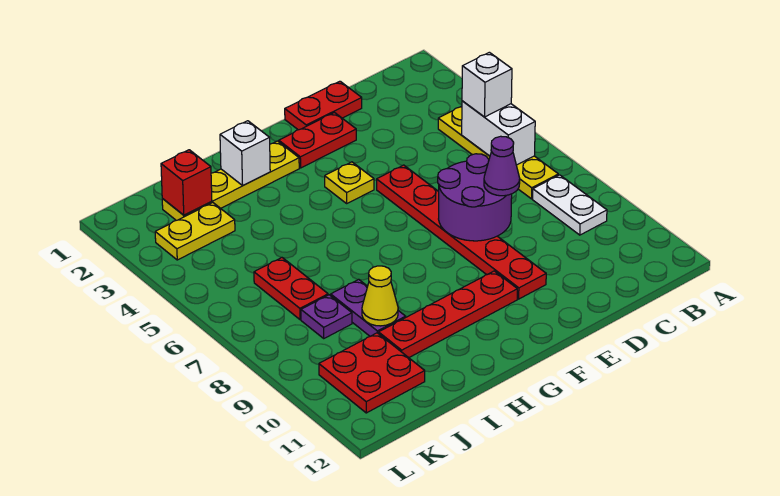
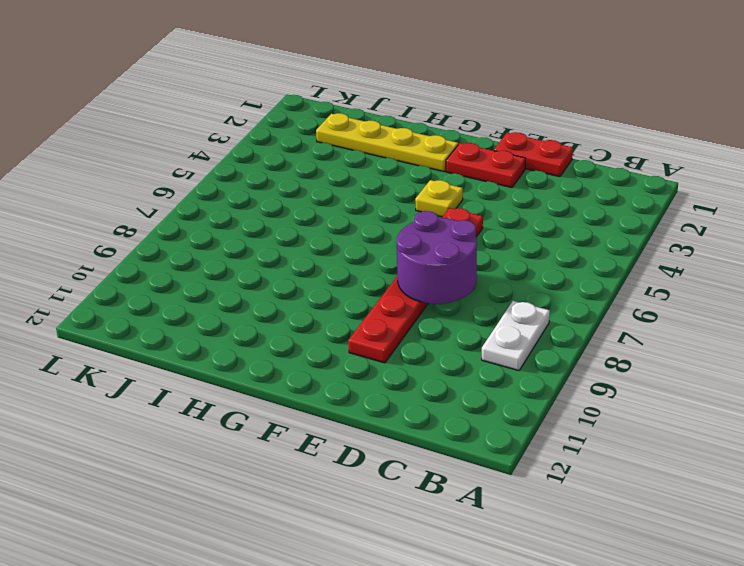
none -> yellow 1x4 plate [438,106,558,199]
none -> red 1x4 plate [379,271,517,358]
none -> purple 1x2 plate [331,279,406,336]

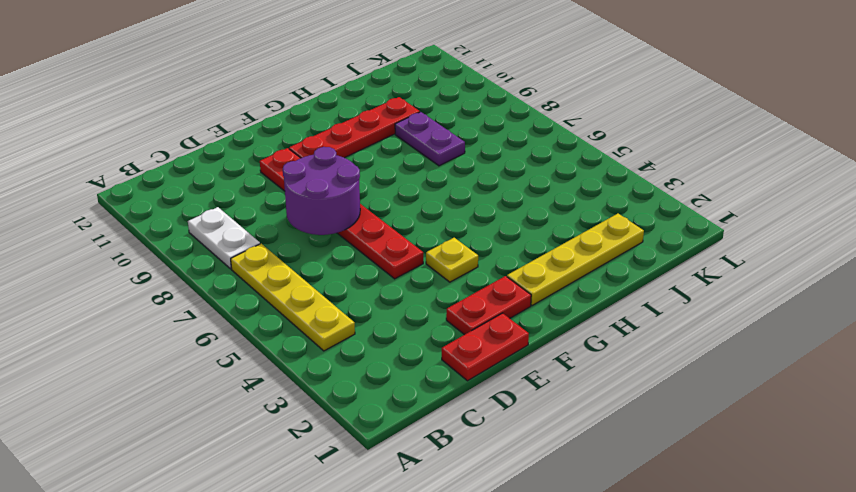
none -> yellow 1x2 plate [155,203,235,260]
none -> red 1x2 plate [254,258,328,320]
none -> purple 1x1 plate [301,295,352,338]

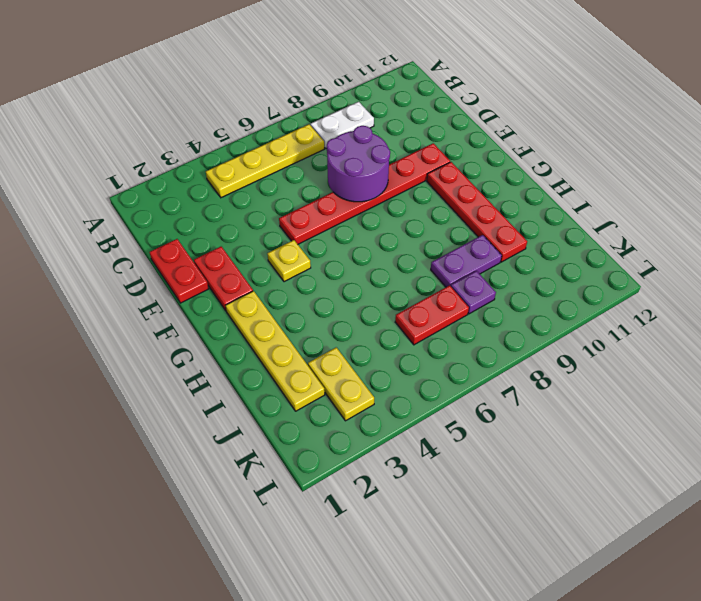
none -> red 2x2 plate [319,333,425,413]
none -> white 1x2 brick [462,101,535,165]
none -> white 1x1 brick [220,121,270,185]

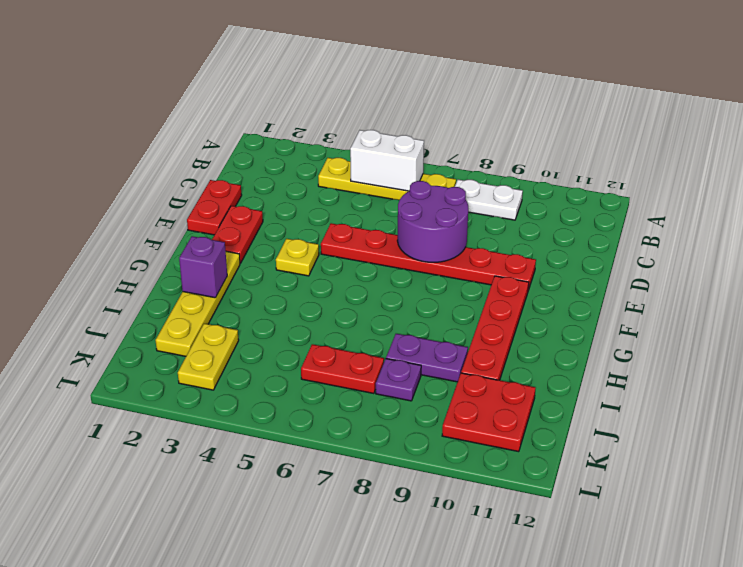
purple 1x1 brick [179,236,227,298] -> white 1x1 brick [220,121,270,185]
none -> yellow 1x1 cone [362,266,398,326]
none -> red 1x1 brick [161,150,212,215]
none -> white 1x1 brick [462,52,512,117]

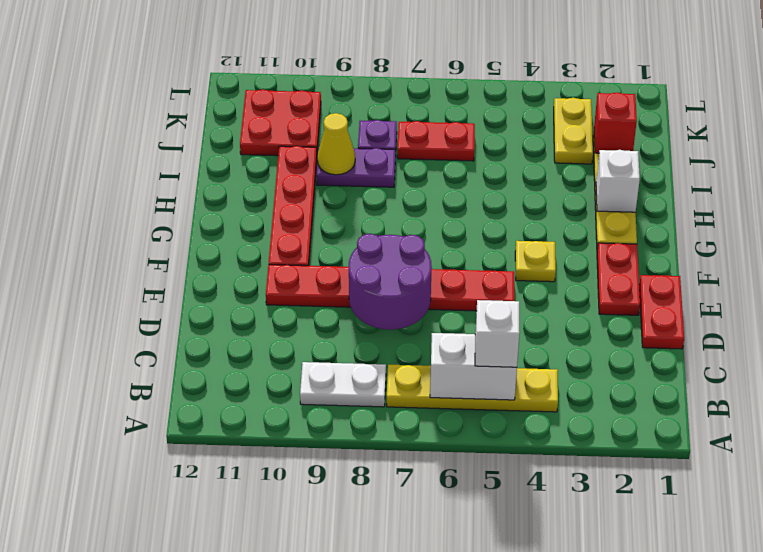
none -> purple 1x1 cone [484,136,520,196]

